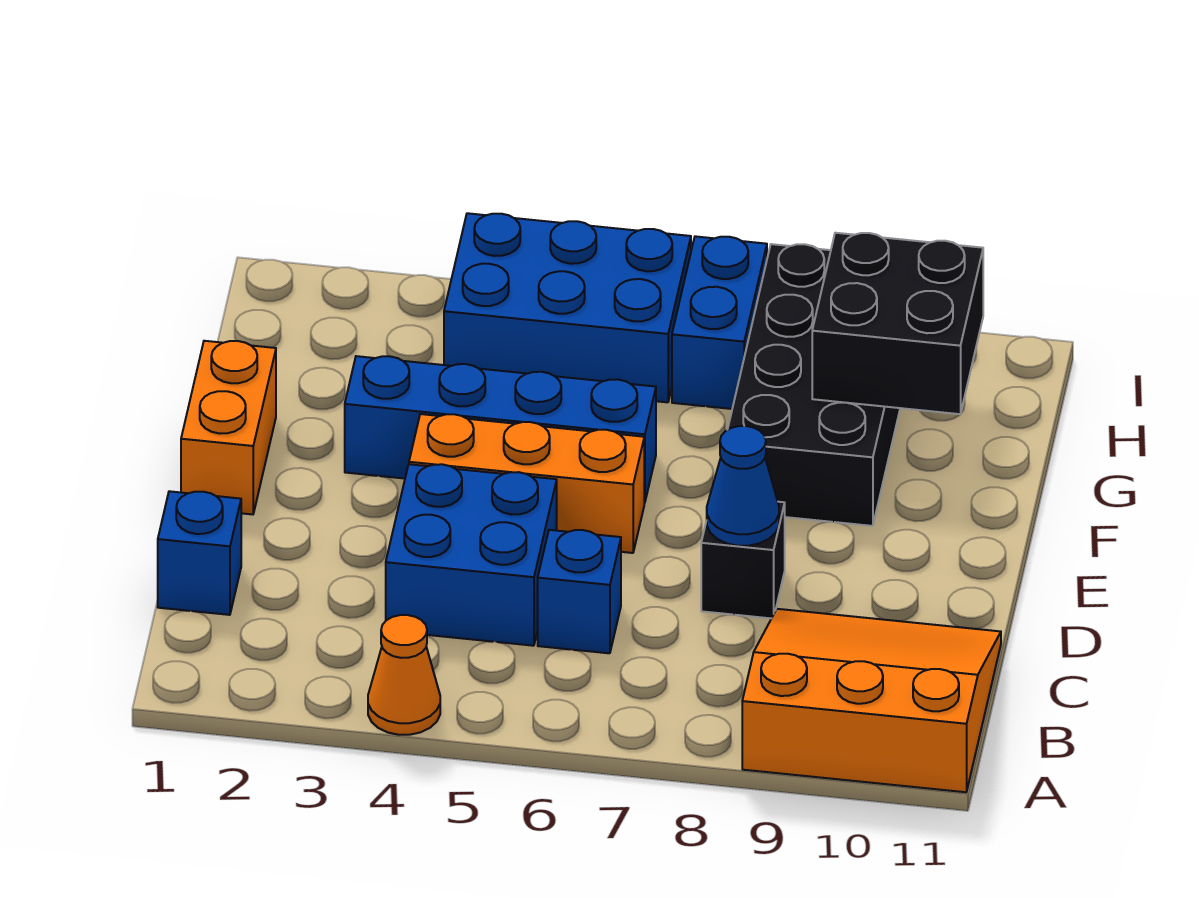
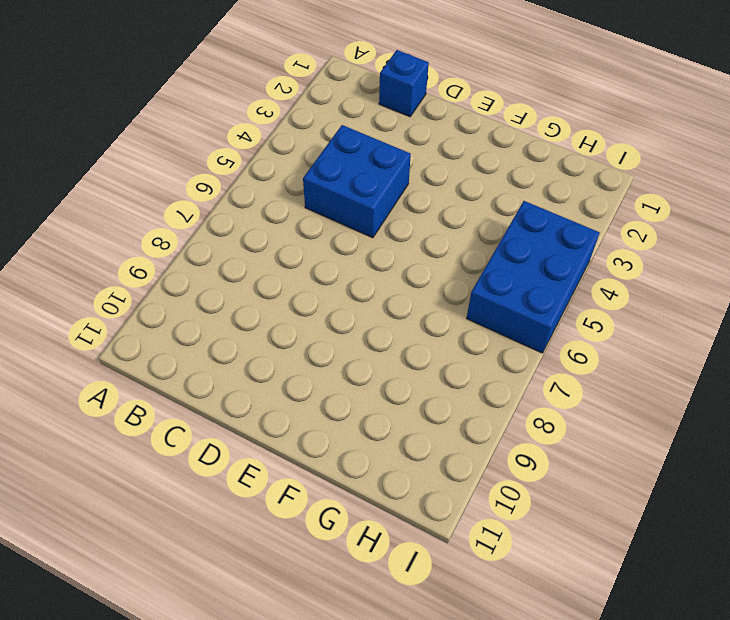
none -> orange 1x1 cone [368,615,440,735]
none -> orange 3x3 slope [742,609,1001,792]
none -> blue 1x1 brick [538,530,621,653]

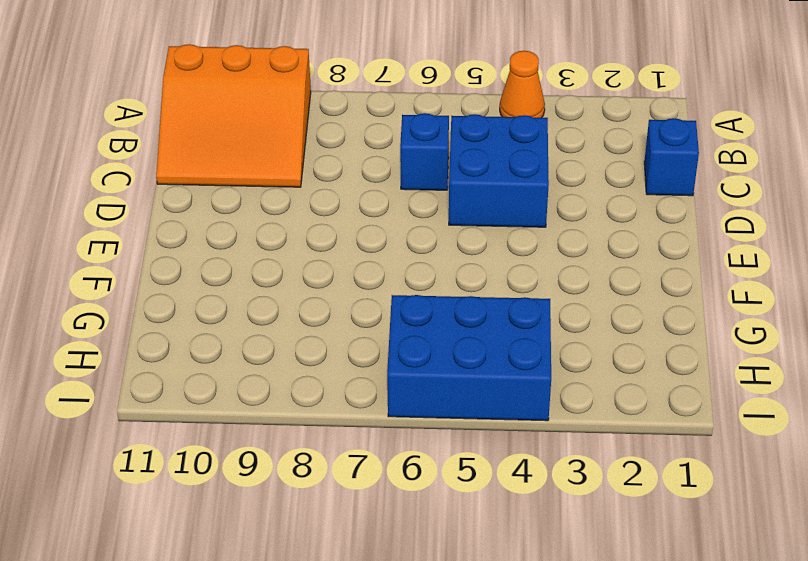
none -> black 1x1 brick [701,502,785,618]
none -> orange 1x2 brick [181,341,276,514]
none -> orange 1x3 brick [409,414,644,553]

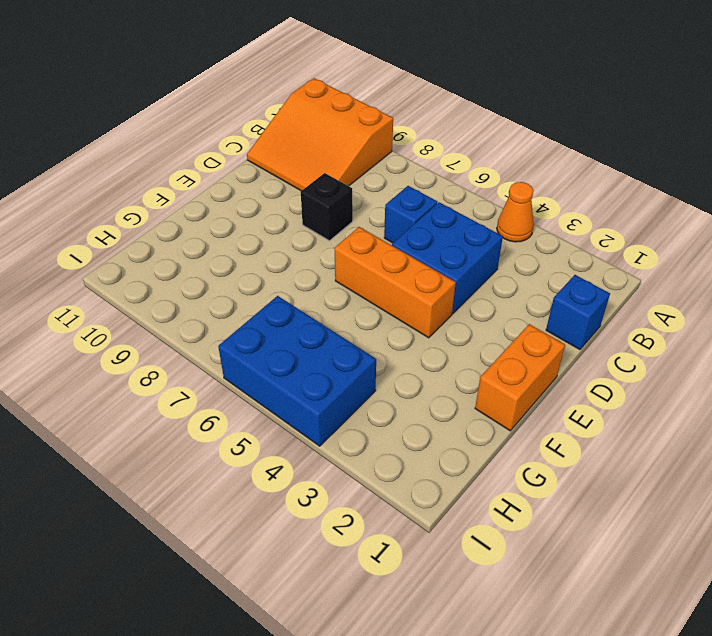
none -> blue 1x4 brick [345,356,656,503]
none -> black 2x4 brick [728,244,900,526]
none -> blue 1x2 brick [672,236,767,409]

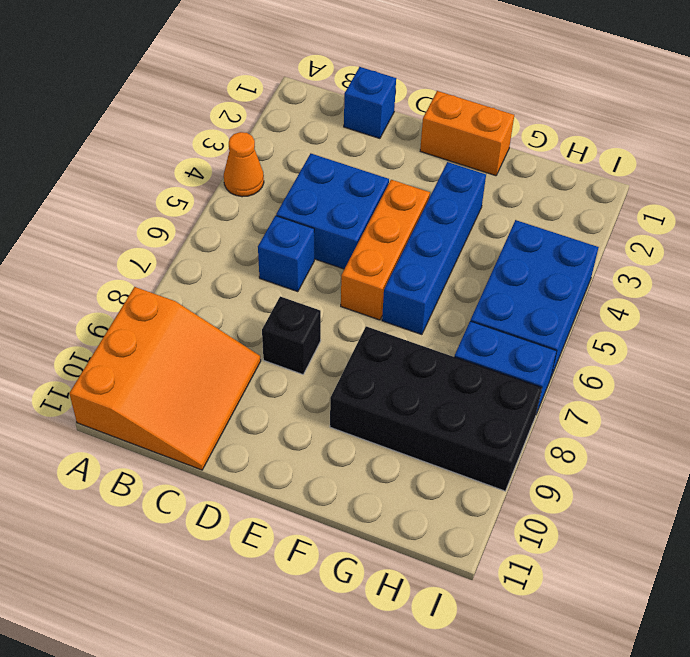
none -> blue 1x1 cone [707,426,779,546]
none -> black 2x2 brick [812,233,983,414]

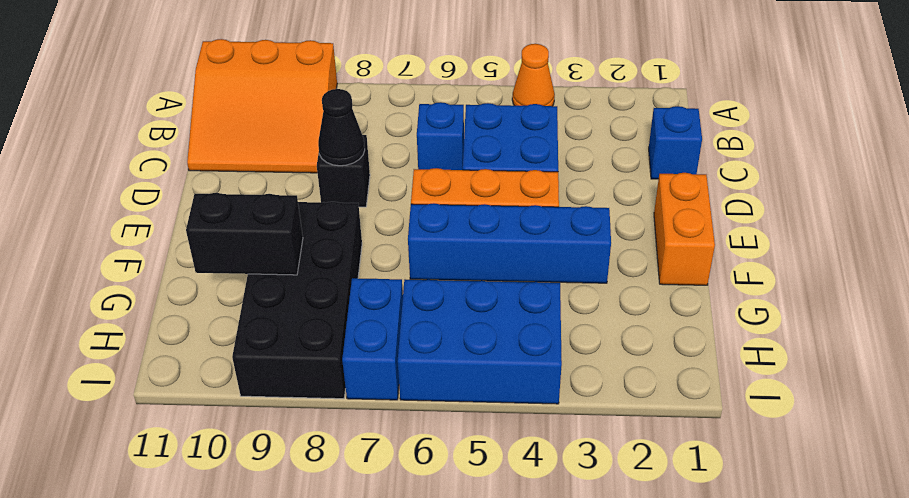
black 1x1 cone [318,89,365,166] -> blue 1x1 cone [707,426,779,546]
black 1x2 brick [186,193,303,275] -> black 2x2 brick [812,233,983,414]

